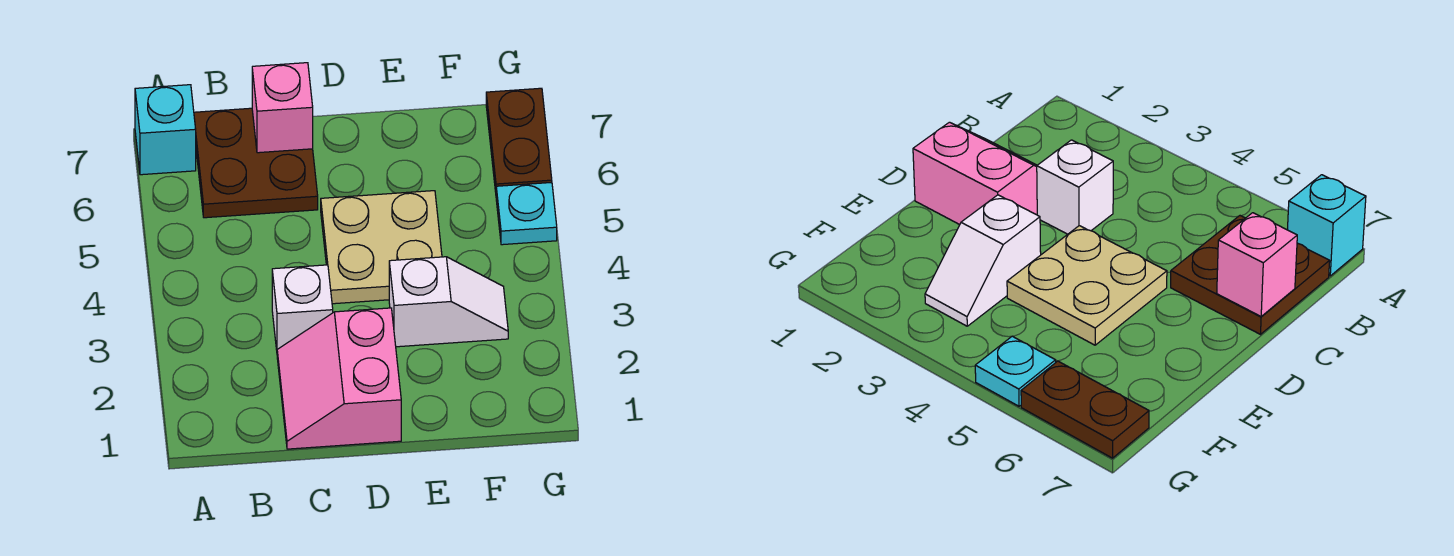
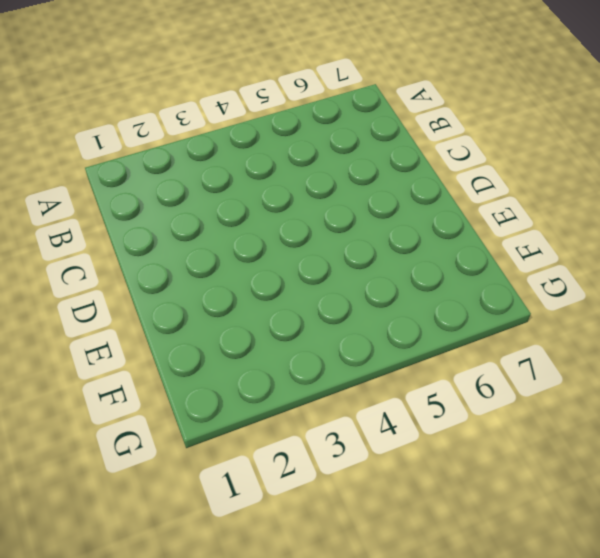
none -> cyan 1x1 brick [135,85,196,175]
none -> brown 2x2 plate [194,108,318,218]

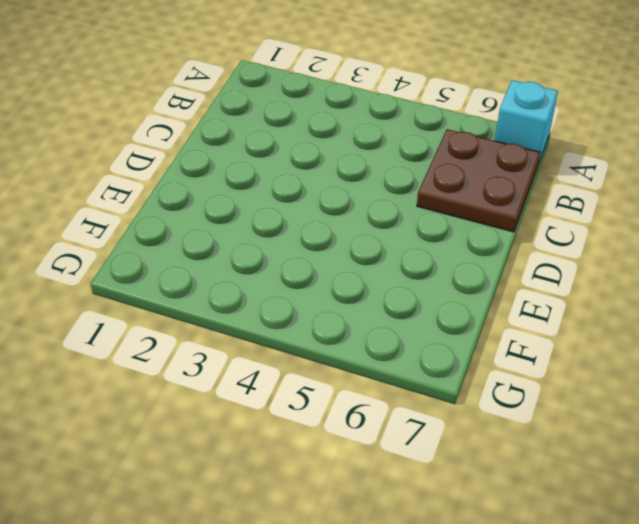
none -> pink 2x2 slope [277,308,401,449]
none -> white 1x1 brick [272,265,333,350]

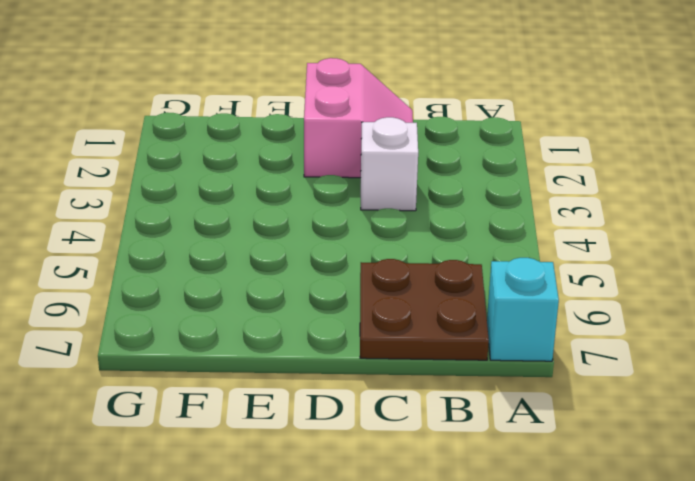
none -> tan 2x2 plate [321,191,442,304]
none -> white 1x2 slope [389,257,508,347]

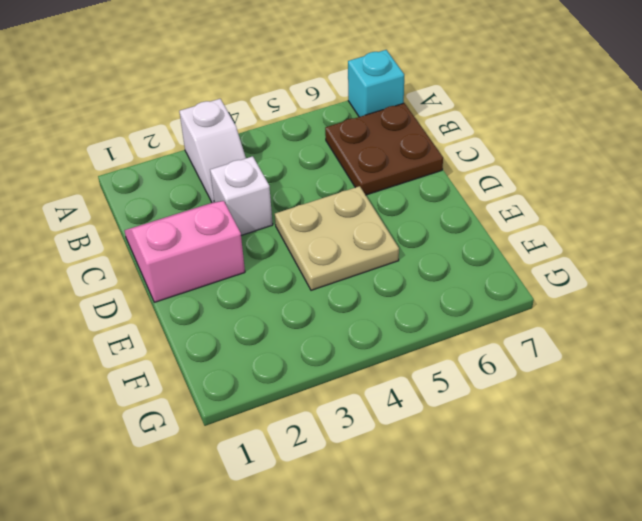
white 1x2 slope [179,99,246,203] -> white 1x2 slope moved to [389,257,508,347]
none -> cyan 1x1 plate [496,182,557,245]
none -> brown 1x2 plate [486,88,552,192]

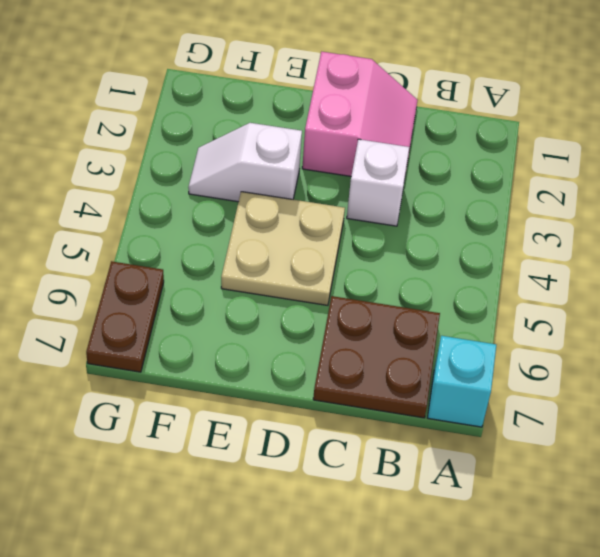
none -> cyan 1x1 plate [496,182,557,245]
none -> pink 1x1 brick [252,63,313,153]

